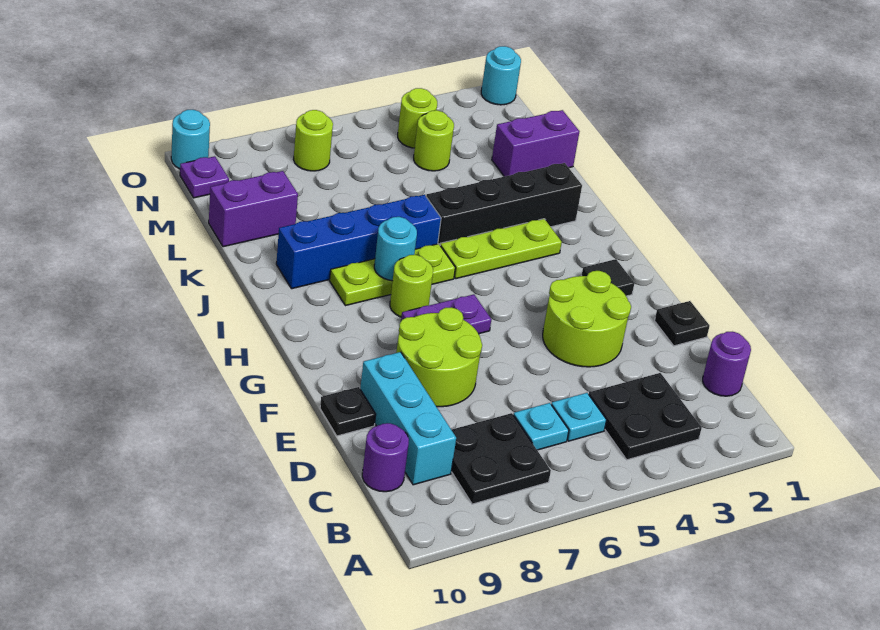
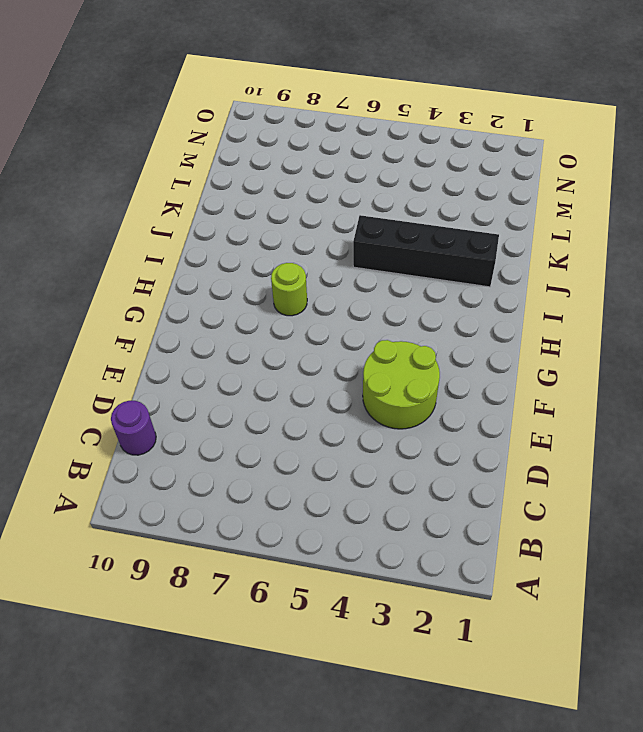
none -> black 2x2 plate [589,373,702,460]
none -> black 2x2 plate [451,413,551,504]
none -> purple 1x1 round brick [703,332,751,396]

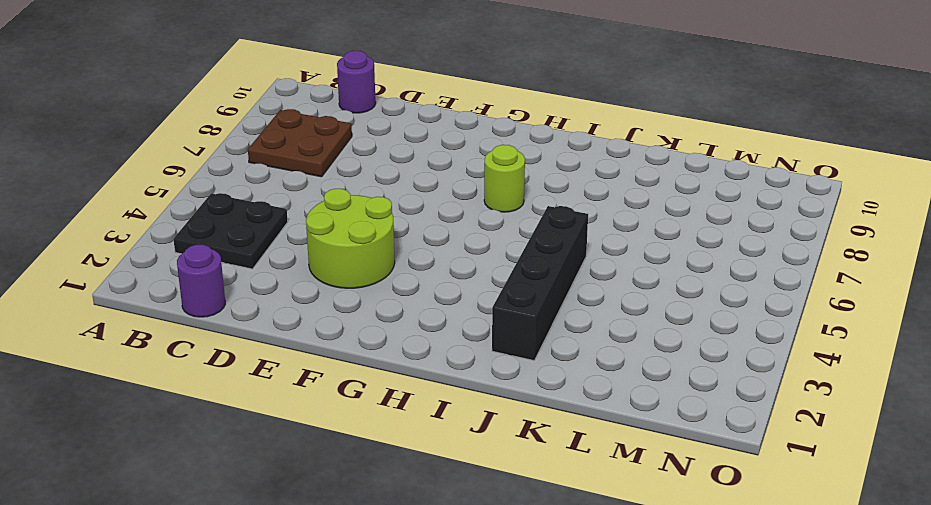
brown 2x2 plate [248,109,352,177] -> black 2x2 plate [451,413,551,504]
none -> cyan 1x1 plate [551,393,606,441]
none -> cyan 1x1 plate [513,403,569,450]
none -> cyan 1x3 brick [360,352,456,485]

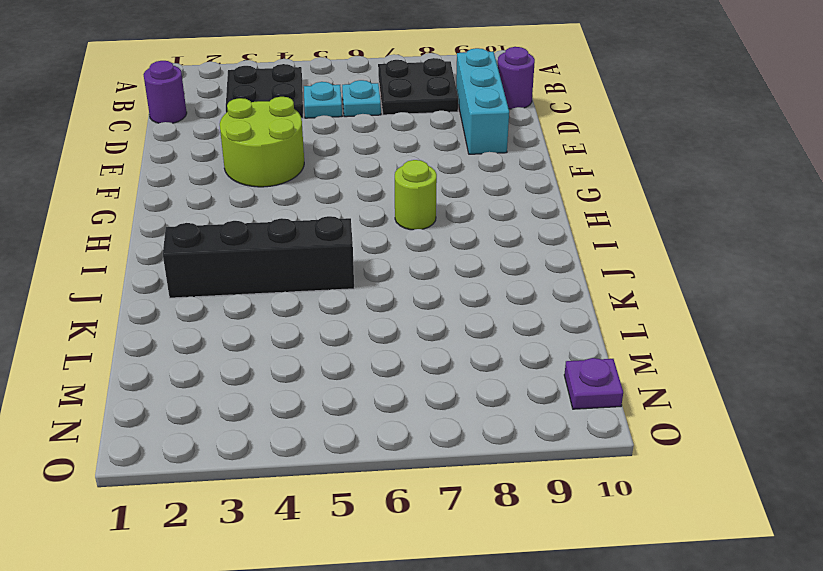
none -> black 1x1 plate [655,301,709,346]
none -> lime 2x2 round brick [396,307,482,407]
none -> black 1x1 plate [320,387,376,436]

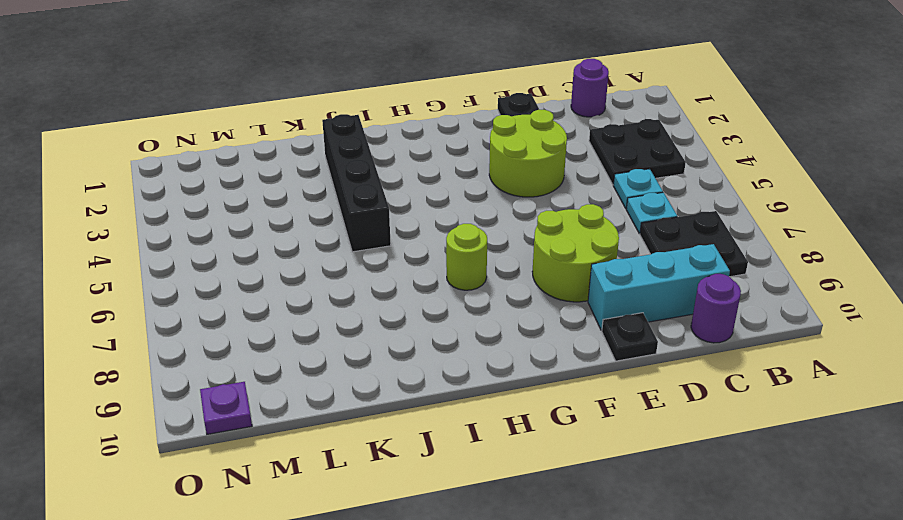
none -> black 1x1 tile [582,259,635,296]
none -> purple 1x2 plate [401,294,491,334]
none -> lime 1x3 plate [440,219,562,279]

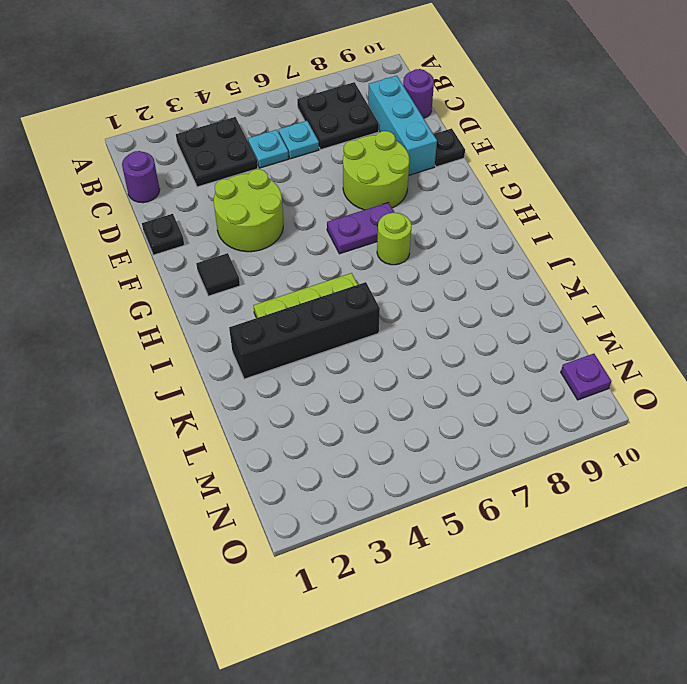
none -> lime 1x3 plate [330,244,455,306]
none -> blue 1x4 brick [276,195,441,289]
none -> purple 1x2 brick [492,110,580,177]

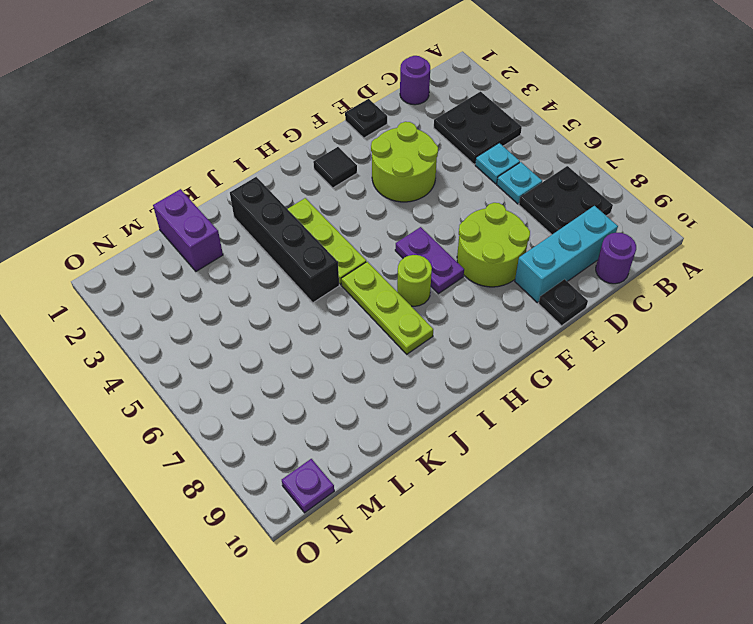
none -> blue 1x4 brick [276,195,441,289]
none -> purple 1x2 brick [209,171,298,247]
none -> lime 1x1 round brick [414,110,454,171]

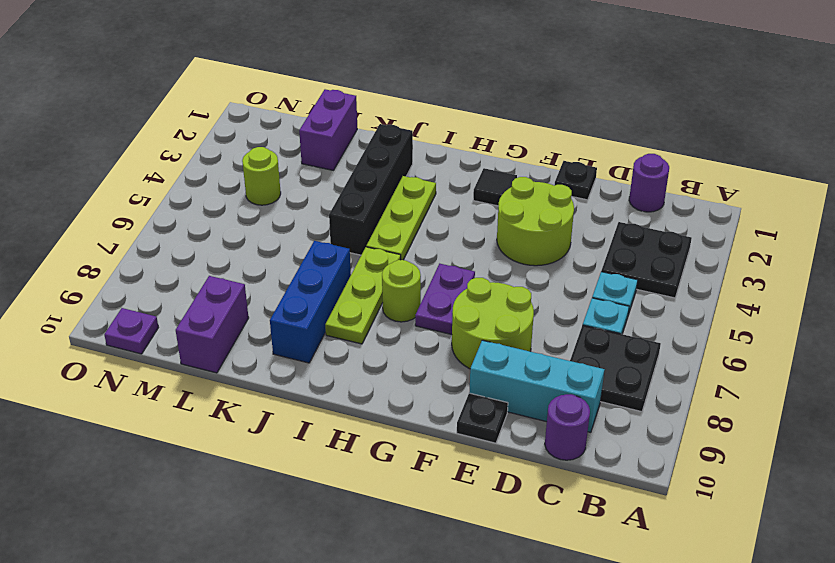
blue 1x3 brick [270,241,351,363] -> blue 1x4 brick [276,195,441,289]
none -> lime 1x1 round brick [398,88,437,148]
none -> lime 1x1 round brick [294,110,333,171]
none -> cyan 1x1 round brick [481,46,521,105]

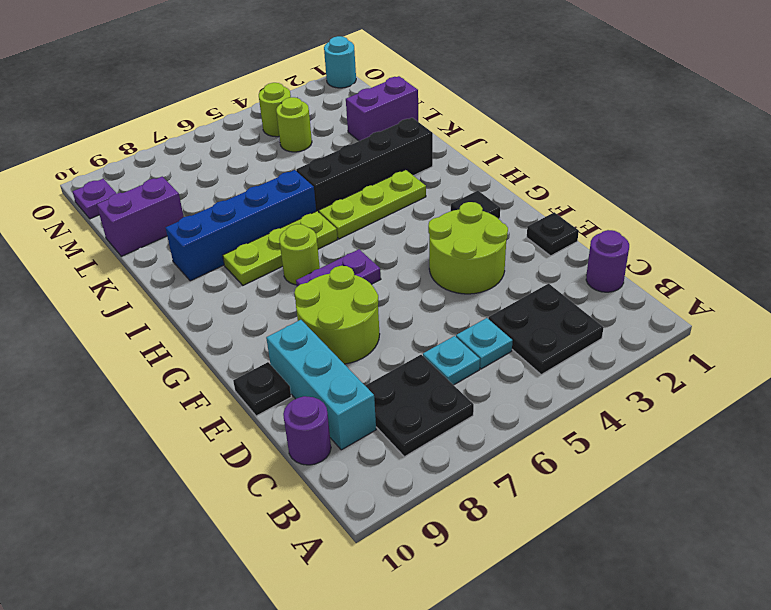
none -> lime 1x1 round brick [294,110,333,171]
none -> cyan 1x1 round brick [171,110,210,169]
none -> cyan 1x1 round brick [374,217,417,281]

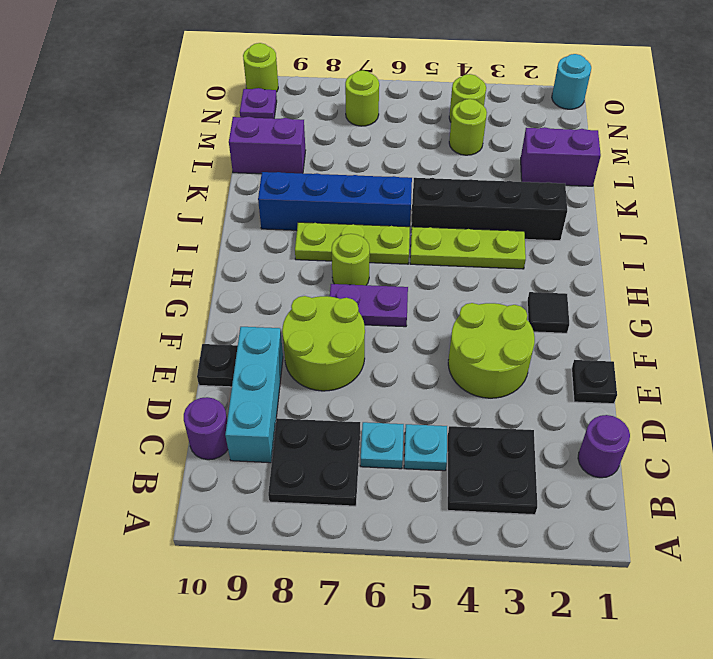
lime 1x1 round brick [243,43,278,92] -> cyan 1x1 round brick [171,110,210,169]
none -> cyan 1x1 round brick [374,217,417,281]

